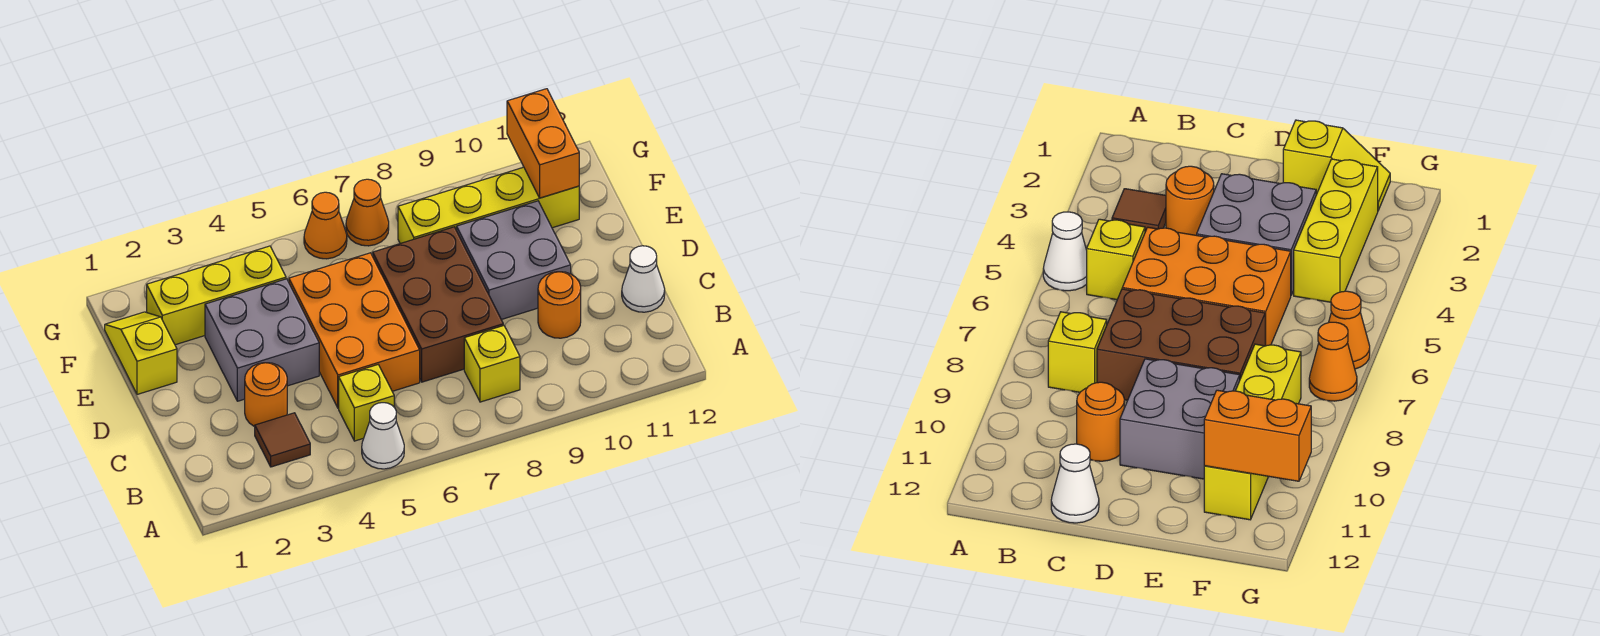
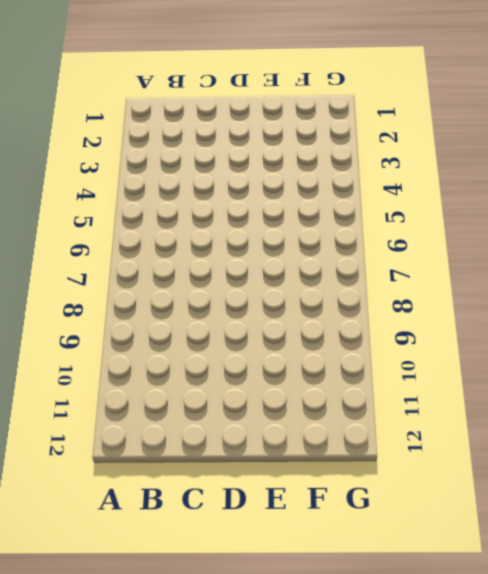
none -> white 1x1 cone [362,403,404,469]
none -> brown 1x1 tile [255,413,310,467]
none -> yellow 1x1 brick [339,365,394,441]

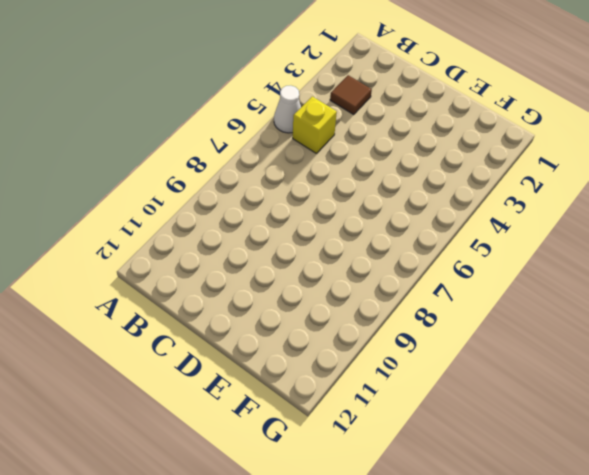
none -> yellow 1x1 brick [464,325,520,402]
none -> orange 1x1 round brick [245,363,287,427]
none -> orange 2x3 brick [289,253,420,408]

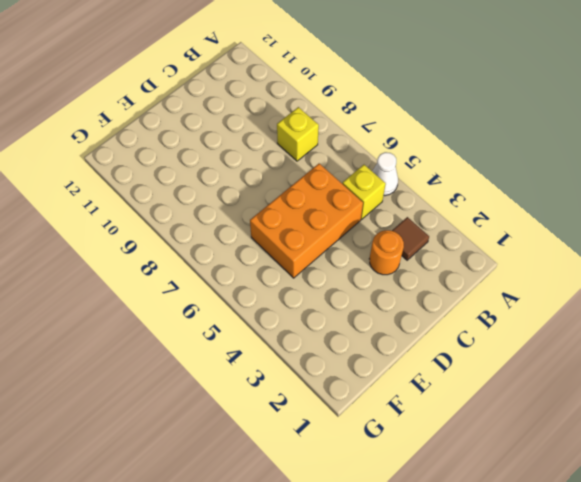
none -> brown 2x3 brick [373,227,503,382]
none -> orange 1x1 round brick [538,272,581,338]
none -> white 1x1 cone [622,246,665,312]

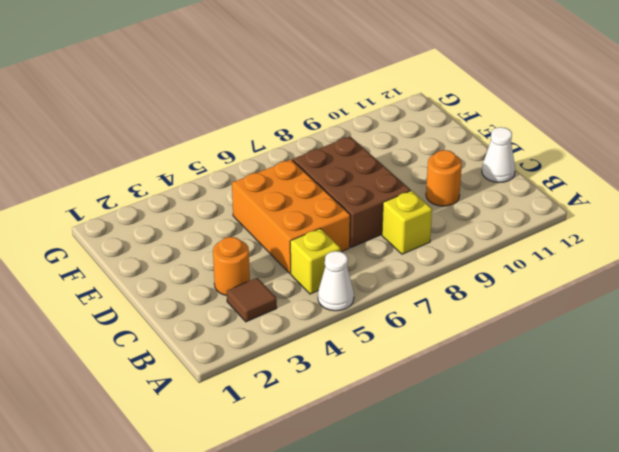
none -> grey 2x2 brick [205,279,319,401]
none -> grey 2x2 brick [457,201,571,320]
none -> yellow 1x2 slope [105,312,177,394]

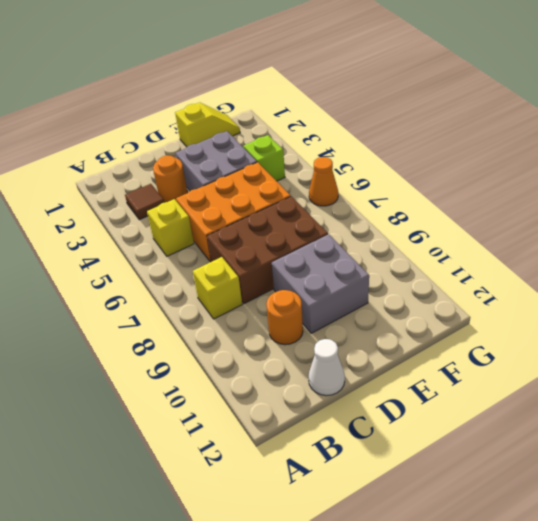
lime 1x1 brick [243,135,285,181] -> yellow 1x3 brick [147,246,286,345]
none -> white 1x1 cone [362,403,404,469]
none -> yellow 1x4 brick [398,167,579,243]
none -> orange 1x1 cone [346,179,389,246]

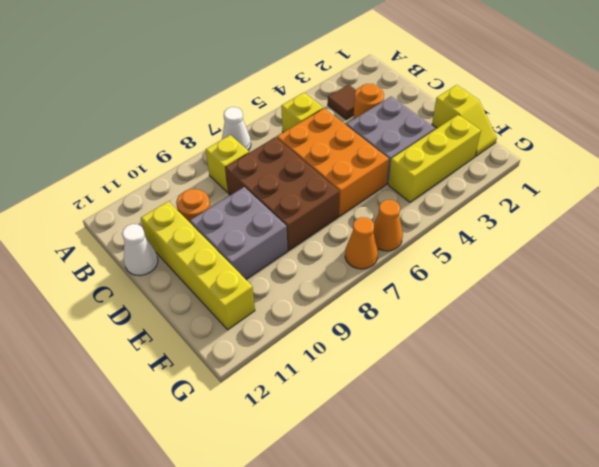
white 1x1 cone [222,107,251,150] -> white 1x1 cone moved to [362,403,404,469]
yellow 1x4 brick [141,201,255,330] -> yellow 1x4 brick turned to [398,167,579,243]
none -> orange 1x2 brick [507,89,579,198]

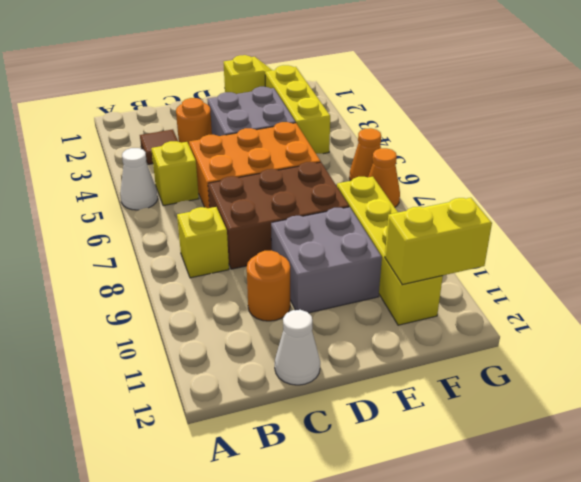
yellow 1x2 brick [385,198,492,285] -> orange 1x2 brick [507,89,579,198]

